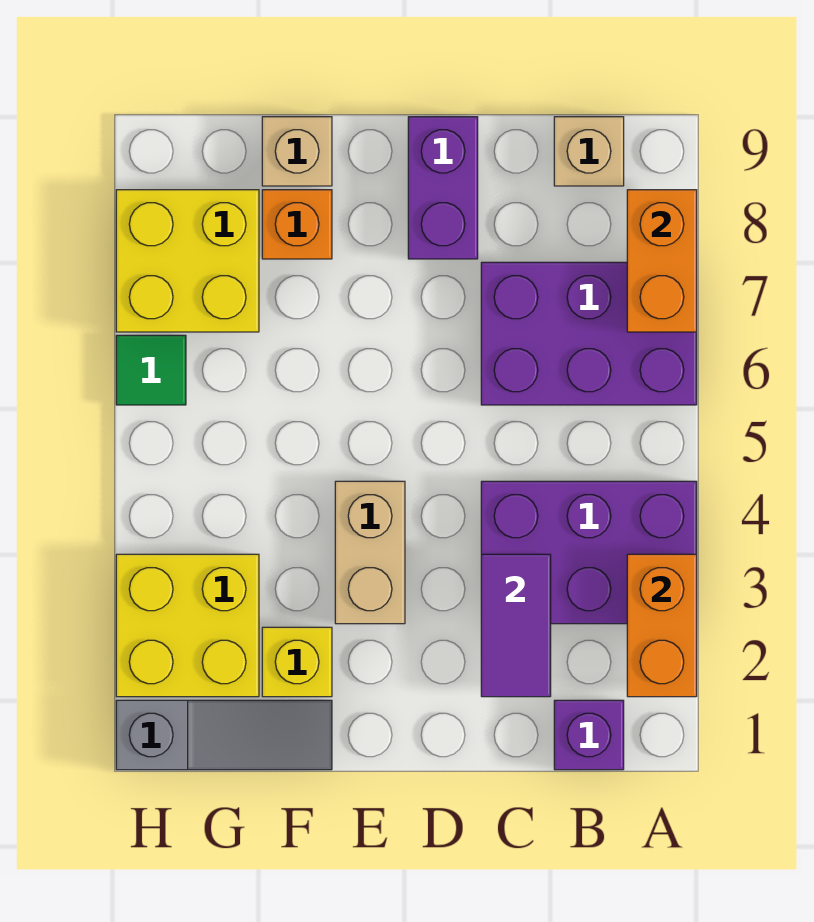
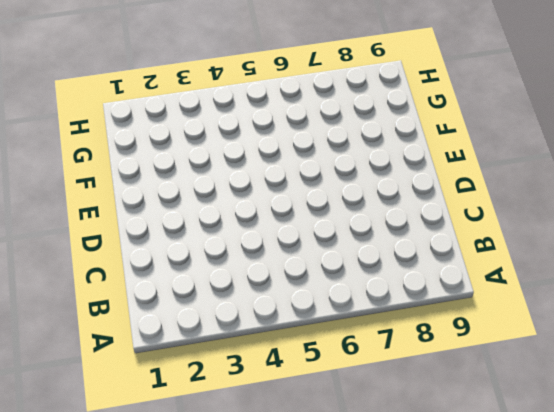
none -> purple 2x3 brick [481,481,697,624]
none -> purple 2x3 brick [481,262,697,405]
none -> purple 1x1 brick [554,700,624,770]

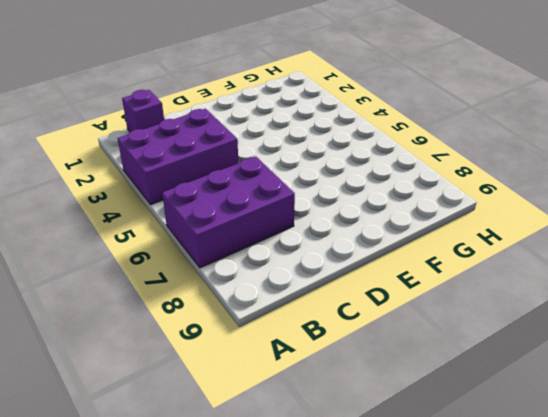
none -> tan 1x1 brick [554,117,624,186]
none -> purple 1x2 brick [408,117,478,259]
none -> tan 1x2 brick [335,481,405,624]

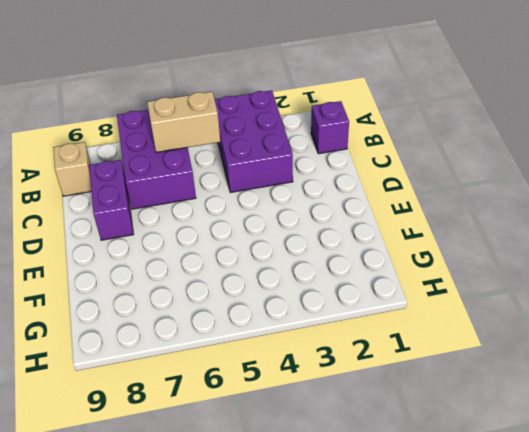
tan 1x2 brick [147,92,220,152] -> tan 1x2 brick moved to [335,481,405,624]
purple 1x2 brick [89,160,134,240] -> purple 1x2 brick turned to [408,117,478,259]
none -> grey 1x3 slope [116,700,332,770]
none -> yellow 1x1 brick [262,627,332,697]
none -> orange 1x1 brick [262,190,332,259]

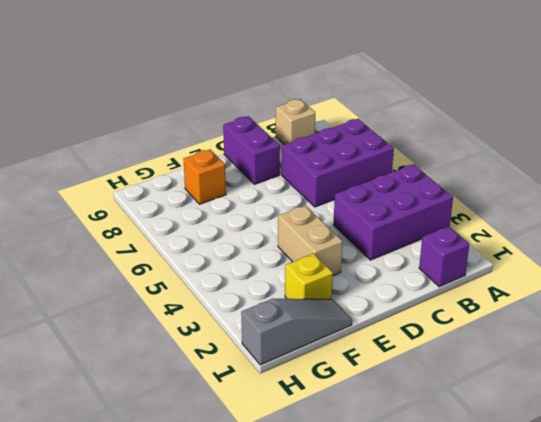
none -> tan 1x1 brick [262,117,332,186]
none -> yellow 2x2 brick [116,554,259,697]
none -> yellow 2x2 brick [116,190,259,332]

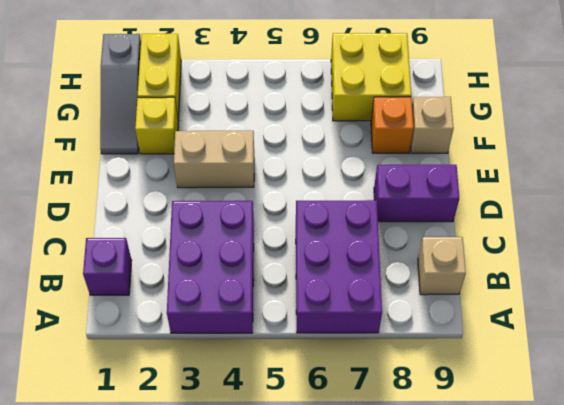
yellow 1x2 brick [138,34,181,121] -> yellow 2x2 brick [116,554,259,697]
none -> green 1x1 tile [116,335,186,405]
none -> orange 1x2 brick [627,554,697,697]
none -> orange 1x2 brick [627,190,697,332]

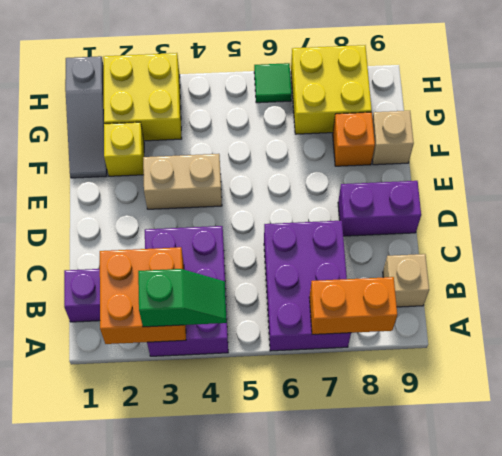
orange 2x2 brick [100,247,186,344] -> orange 1x2 brick [627,554,697,697]
green 1x2 slope [138,269,227,327] -> none
none -> purple 1x2 tile [481,554,551,697]

